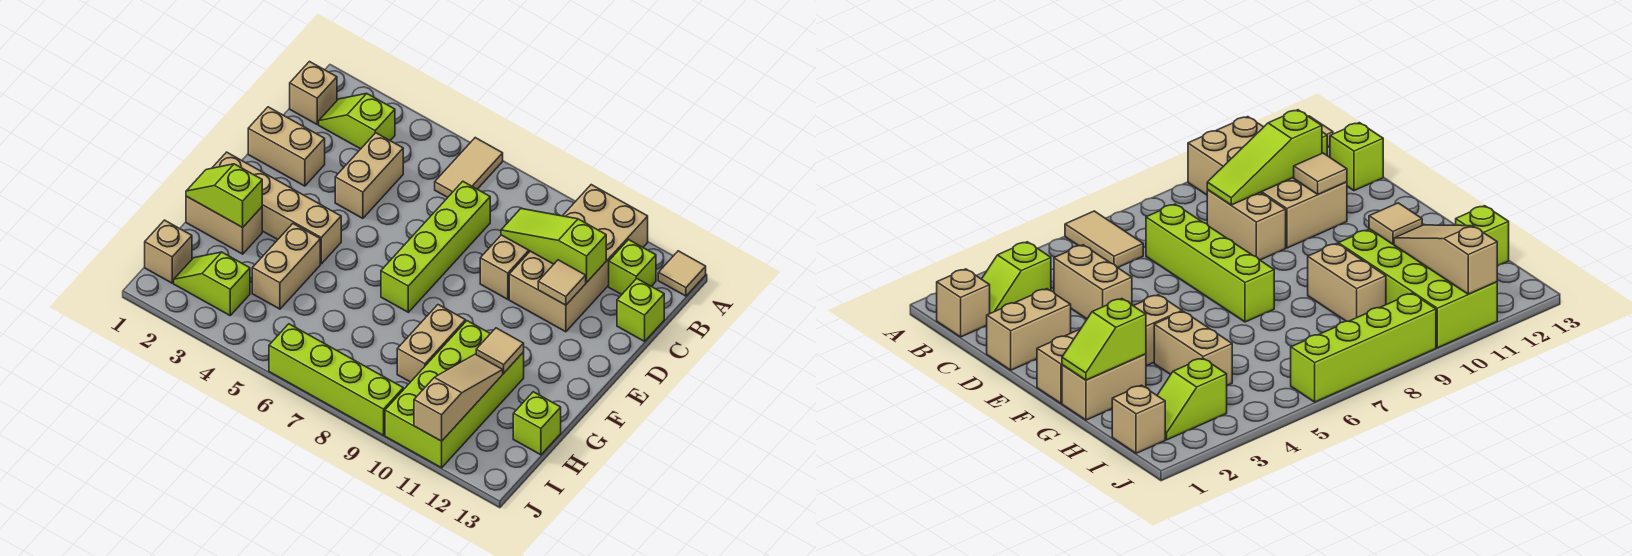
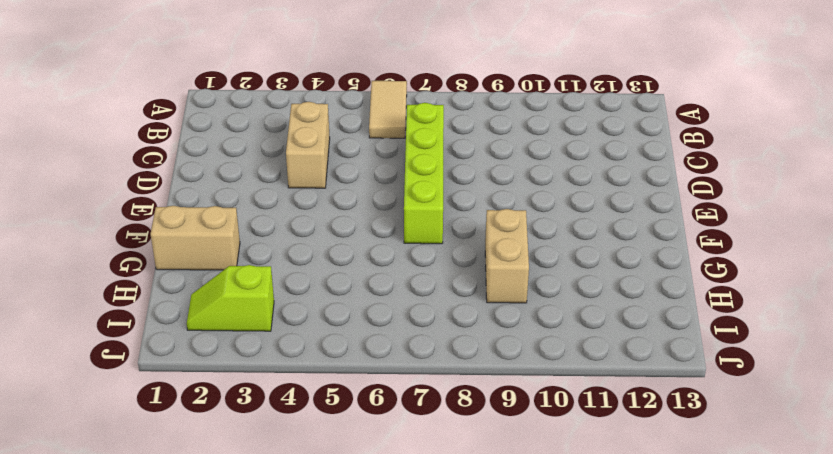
none -> tan 2x4 brick [509,185,648,332]
none -> tan 1x1 tile [658,251,706,296]
none -> tan 1x1 brick [290,62,337,124]

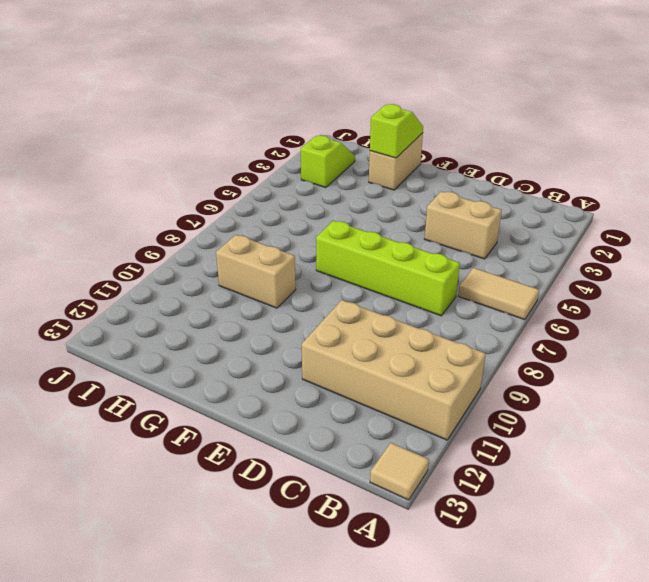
none -> tan 1x1 brick [290,62,337,124]
none -> lime 1x2 slope [319,93,395,149]
none -> lime 1x1 brick [609,240,656,295]

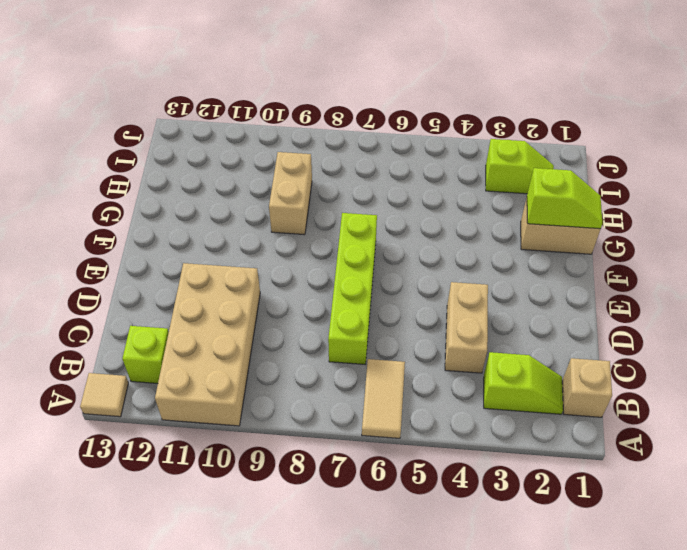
none -> tan 1x2 brick [480,235,530,299]
none -> lime 1x1 brick [617,279,664,341]
none -> tan 1x2 brick [248,107,325,186]

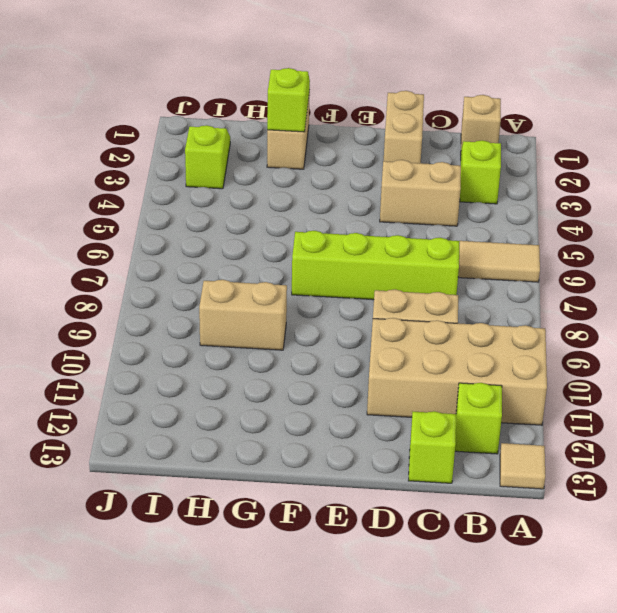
none -> tan 1x4 brick [212,152,341,264]
none -> tan 1x2 brick [252,224,320,309]
none -> lime 2x4 brick [385,321,524,468]

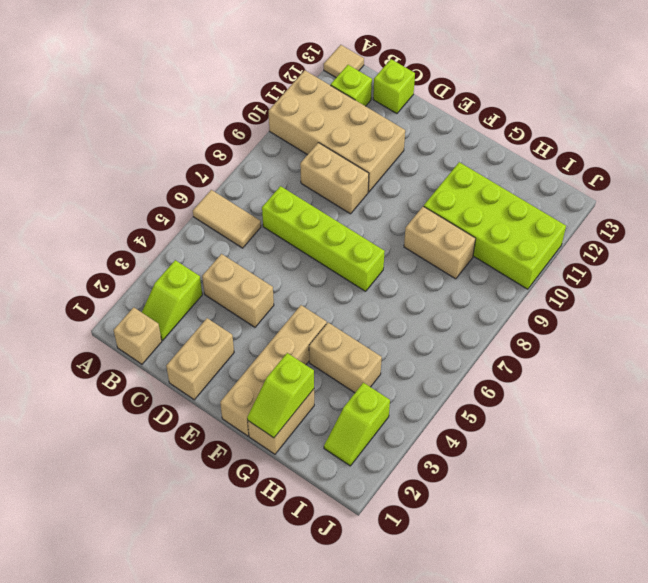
none -> lime 1x1 brick [513,392,561,455]
none -> tan 1x1 brick [145,220,192,283]
none -> lime 1x4 brick [269,324,403,435]

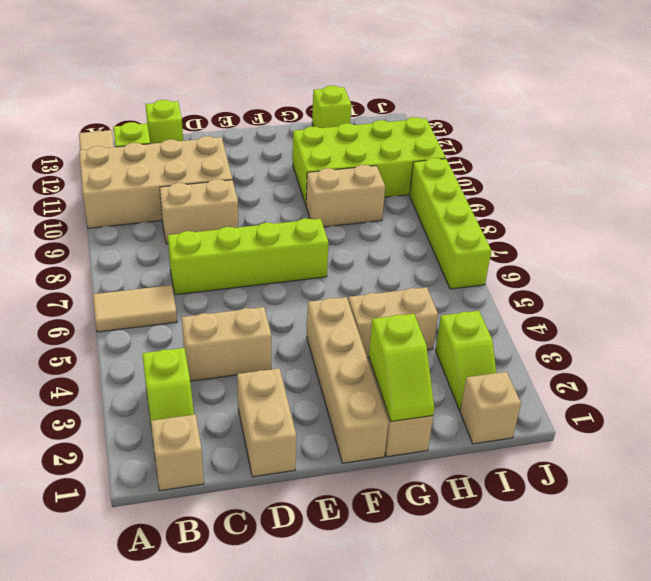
none -> lime 1x3 slope [501,209,606,282]
none -> tan 1x1 tile [538,260,586,305]
none -> tan 1x1 tile [476,328,524,373]

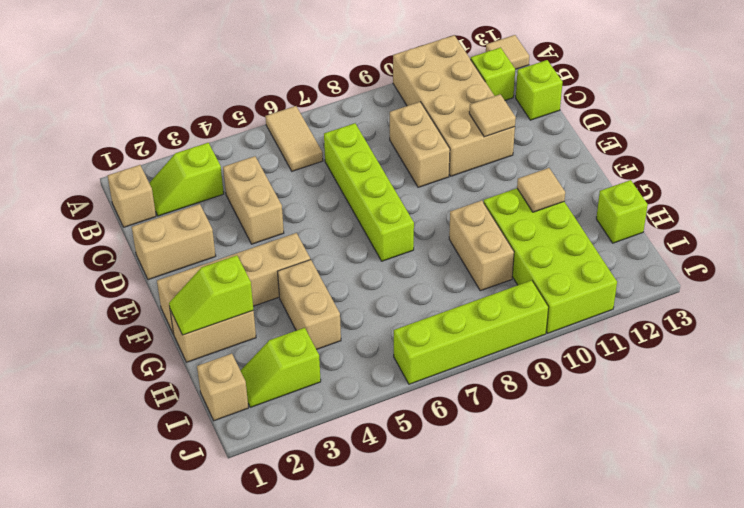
none -> lime 1x3 slope [501,209,606,282]
none -> tan 1x3 slope [414,354,503,441]

